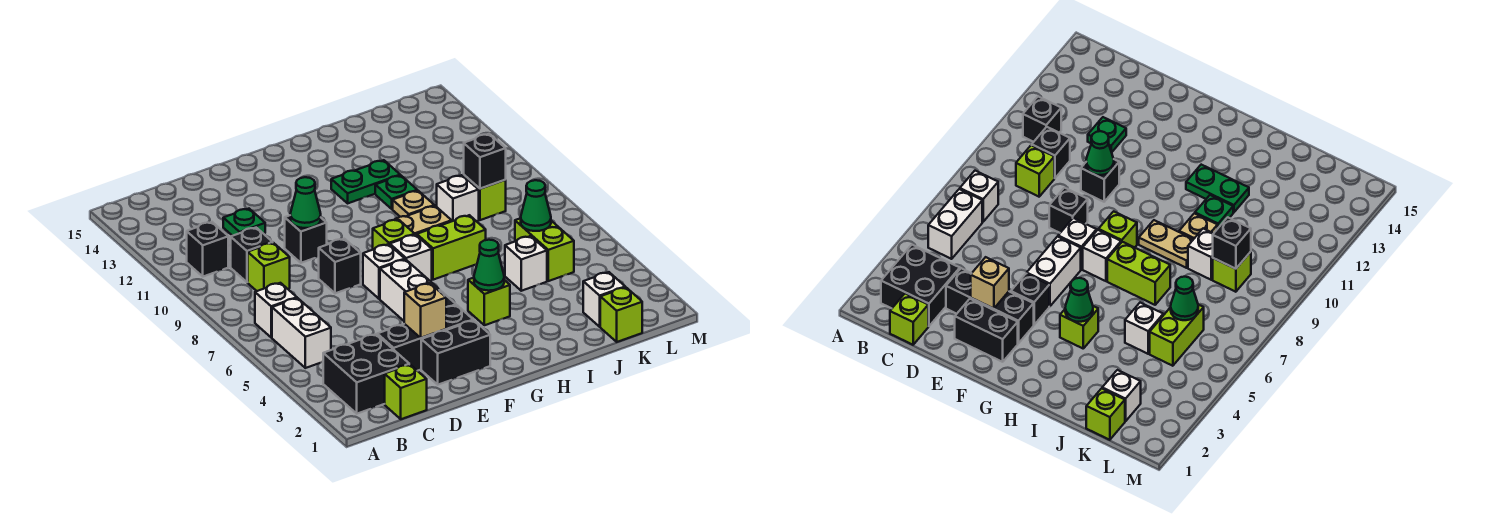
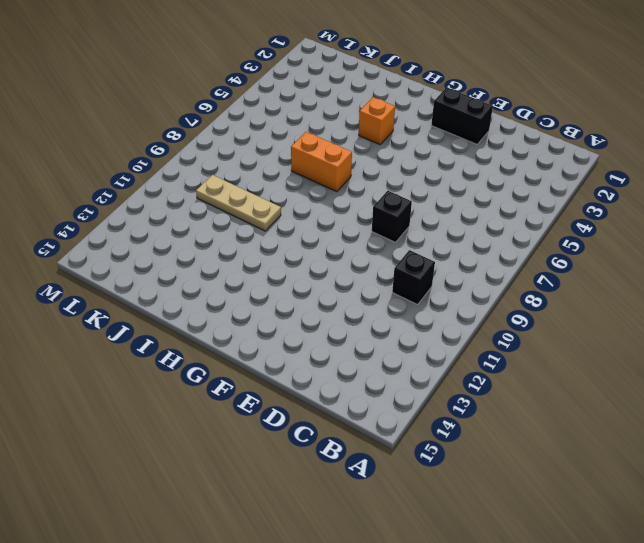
orange 1x1 brick [359,97,395,145] -> lime 1x1 brick [468,278,510,325]
orange 1x2 brick [291,132,352,192] -> lime 1x2 brick [417,215,486,280]
tan 1x3 plate [196,175,281,231] -> tan 1x1 plate [393,191,434,217]
none -> black 2x2 brick [323,334,409,414]
none -> white 1x2 brick [272,298,331,368]
none -> white 1x1 brick [255,283,297,338]
none -> black 1x1 brick [187,222,228,277]

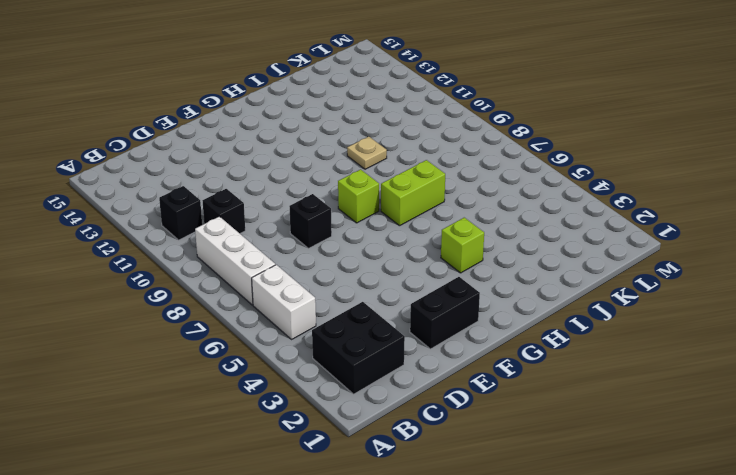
white 1x3 brick [195,216,275,305] -> white 1x1 brick [255,283,297,338]
none -> lime 1x1 brick [385,365,427,419]
none -> lime 1x1 brick [248,243,290,291]
none -> black 1x3 brick [377,305,473,371]
none -> green 1x1 plate [223,209,265,236]

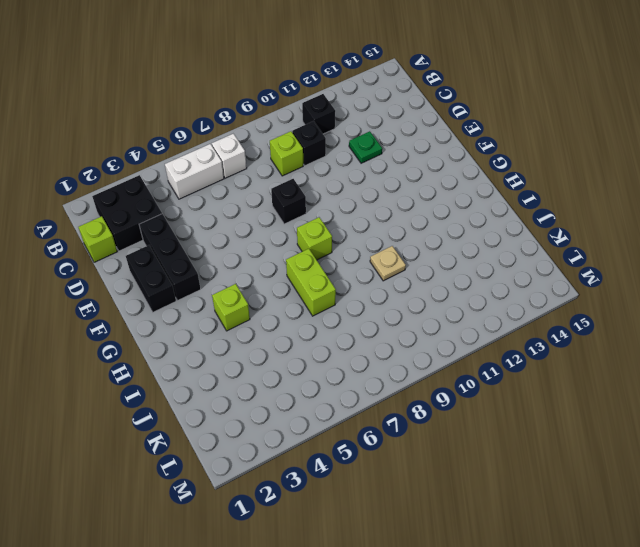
none -> black 1x1 brick [285,215,327,263]
none -> black 1x1 brick [1011,274,1049,325]
none -> white 1x2 brick [380,259,439,321]
none -> white 1x1 brick [363,244,405,299]

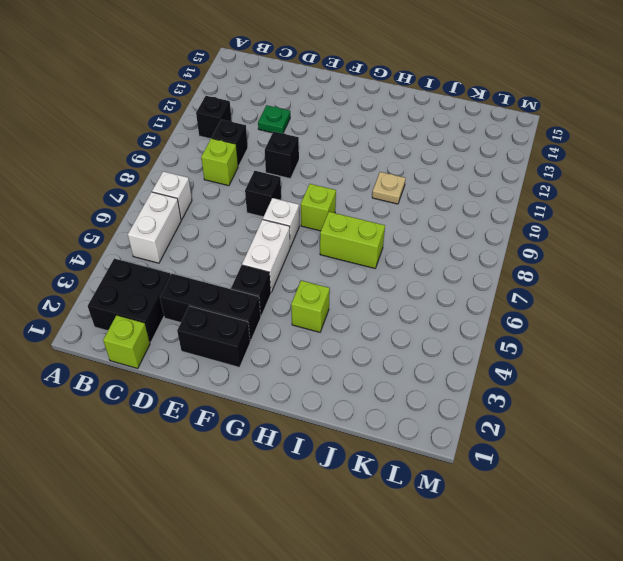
none -> white 1x1 brick [390,235,432,281]
none -> tan 1x2 plate [395,206,452,235]
none -> green 1x2 plate [331,160,400,203]
none -> green 1x1 plate [375,175,417,209]

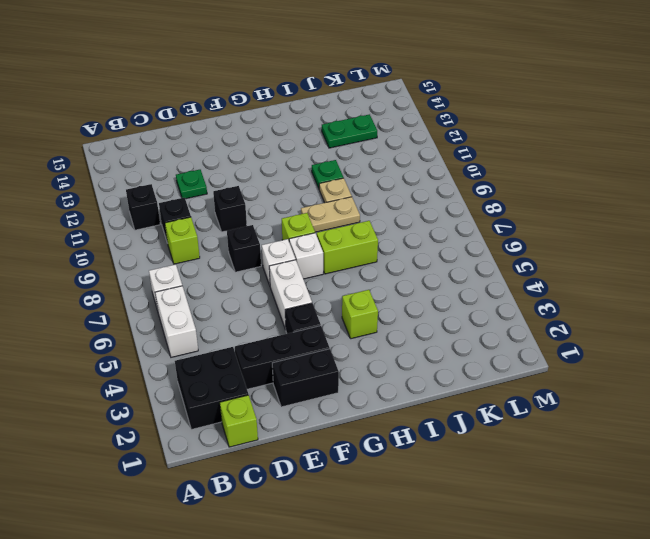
green 1x2 plate [322,114,377,148] -> green 1x2 plate moved to [331,160,400,203]
none -> white 1x1 brick [505,236,547,291]
none -> white 1x1 brick [437,175,479,221]
none -> lime 1x1 brick [600,287,642,342]
none -> white 1x1 brick [583,272,625,327]

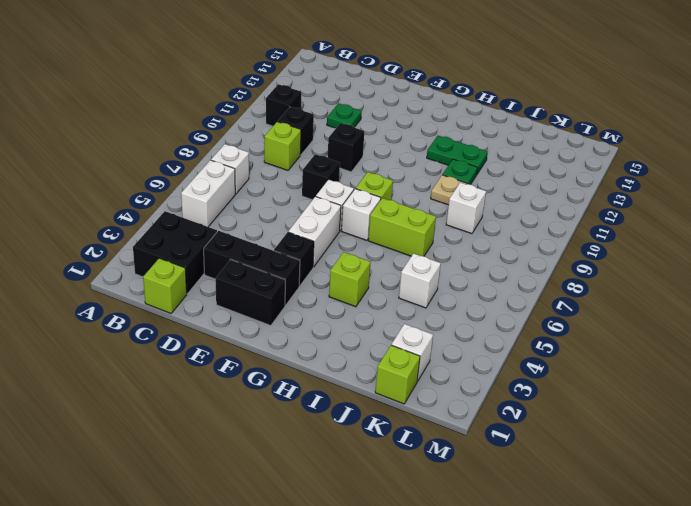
none -> tan 1x2 plate [395,206,452,235]
none -> lime 1x2 brick [515,218,574,281]
none -> lime 1x1 brick [464,175,506,220]
none -> tan 1x1 brick [404,283,446,338]

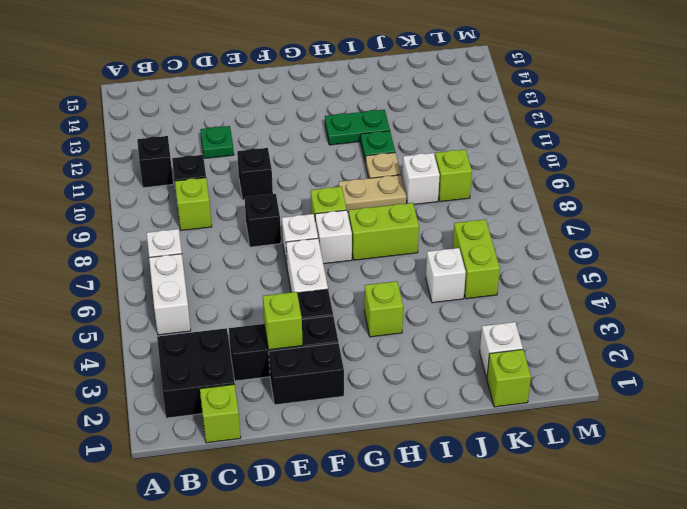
lime 1x1 brick [263,292,303,350] -> tan 1x1 brick [404,283,446,338]
none -> green 1x1 cone [290,177,321,228]
none -> green 1x1 cone [474,240,504,291]
none -> green 1x1 cone [521,180,551,231]
none -> black 1x1 brick [464,134,506,189]

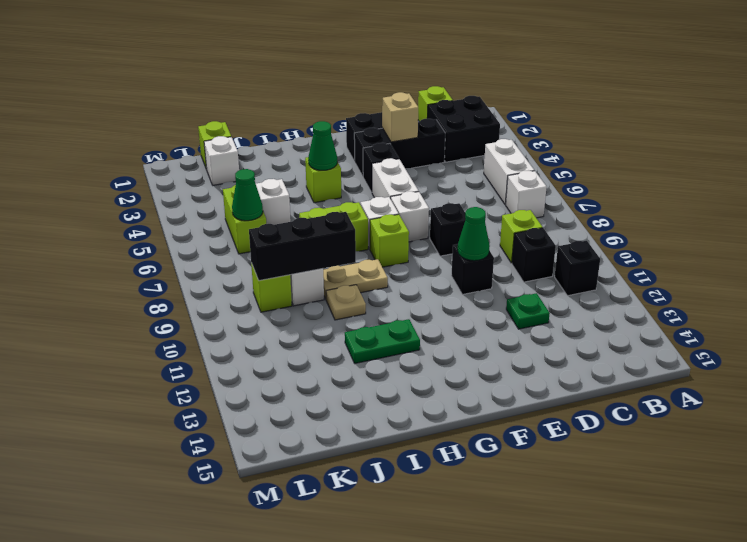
black 1x3 brick [249,212,356,281] -> black 1x1 brick [464,134,506,189]
none -> green 1x1 plate [375,175,417,209]

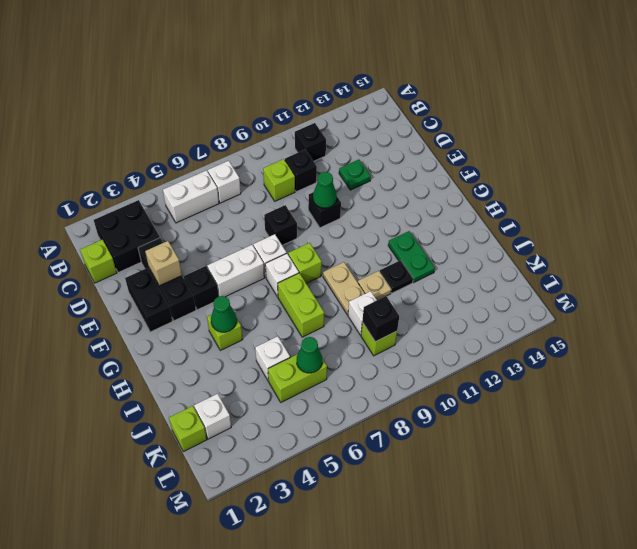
black 1x1 plate [380,260,413,293] -> green 1x1 plate [375,175,417,209]

